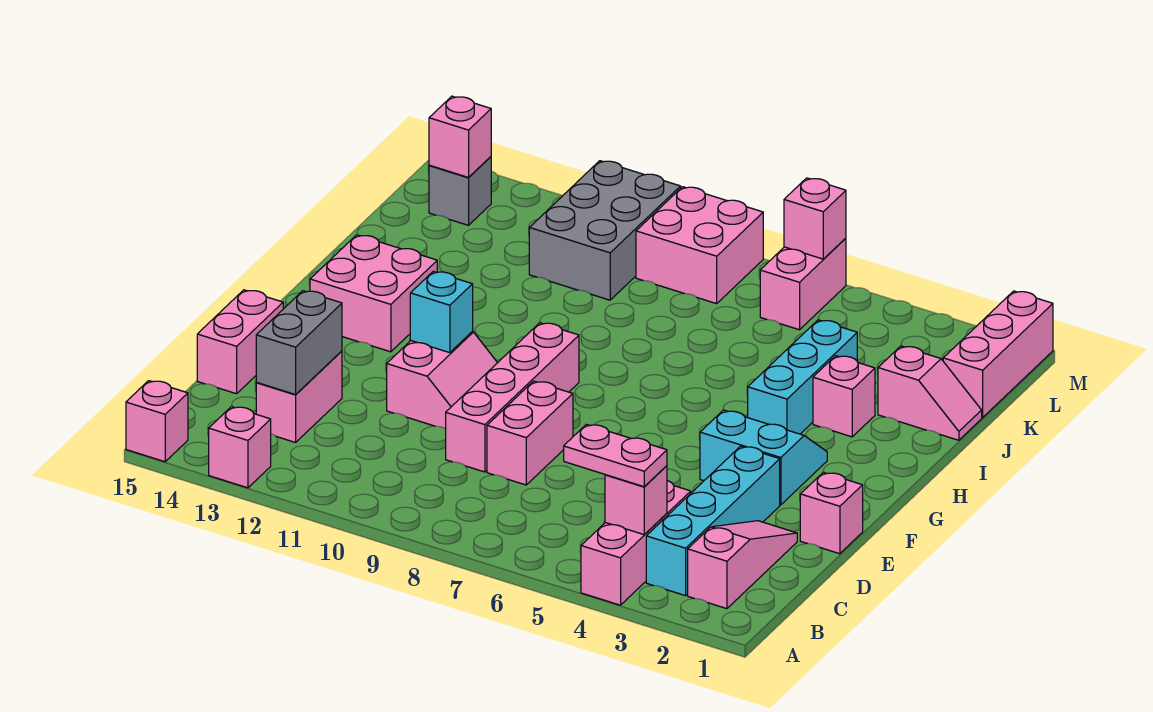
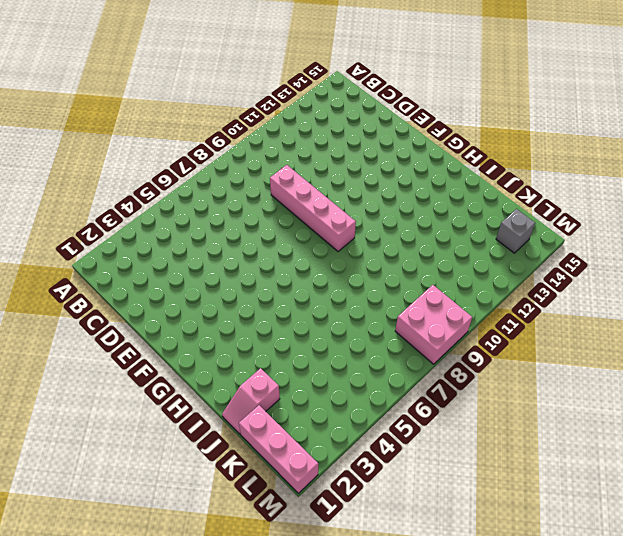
none -> pink 1x3 brick [581,481,691,605]
none -> pink 1x1 brick [209,407,271,488]
none -> pink 1x1 brick [126,381,188,462]

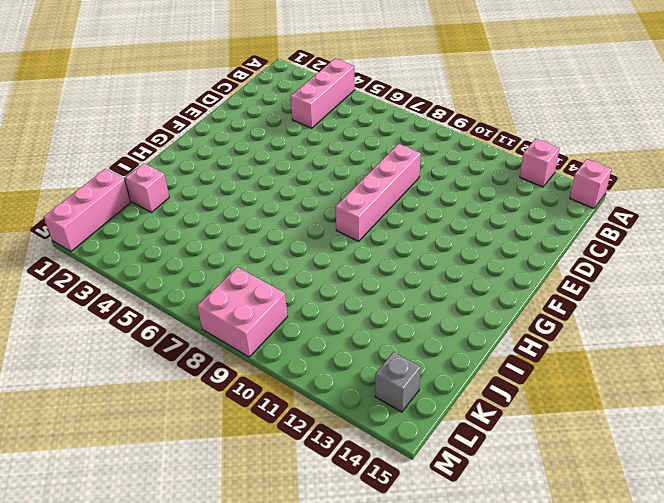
none -> pink 1x3 slope [688,521,797,609]
none -> cyan 1x4 brick [646,446,780,596]
none -> pink 1x2 brick [256,351,342,442]

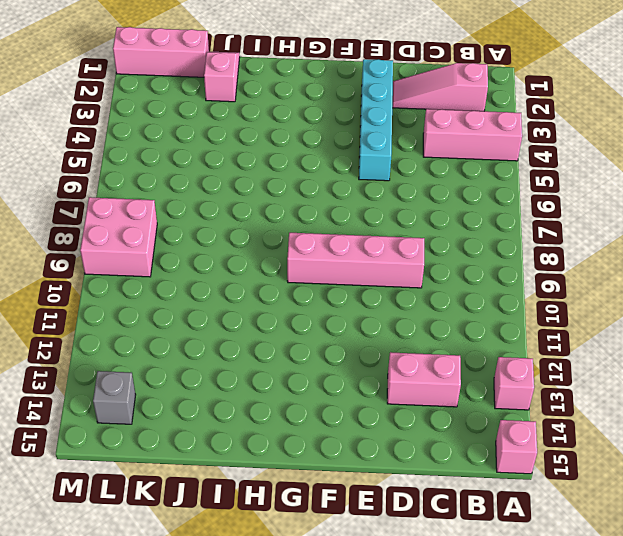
cyan 1x4 brick [359,59,393,181] -> cyan 1x4 brick turned to [646,446,780,596]
none -> pink 1x2 brick [487,381,573,485]
none -> pink 1x2 brick [197,290,283,394]
none -> pink 1x1 brick [800,472,863,554]

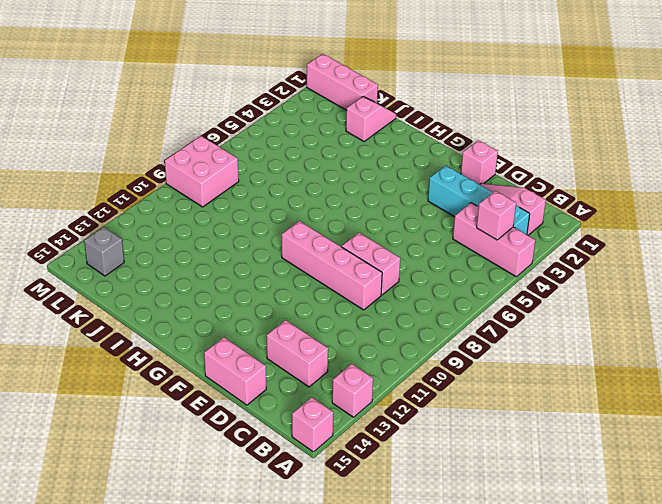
none -> pink 2x2 slope [387,332,497,429]
none -> cyan 2x2 slope [700,410,827,505]
none -> pink 2x2 brick [310,235,437,352]

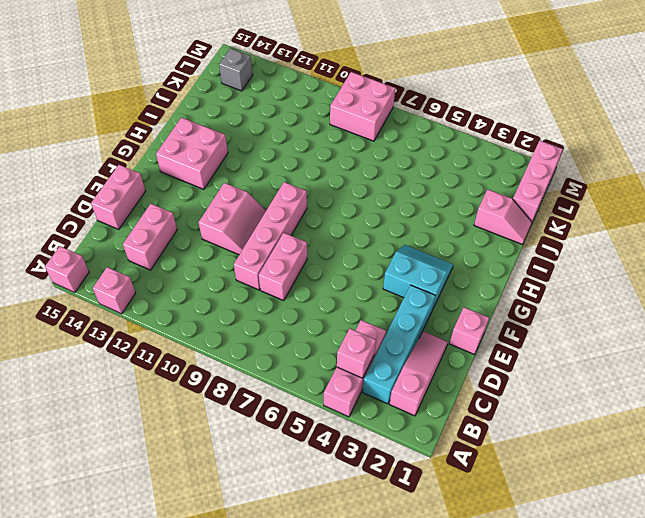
none -> cyan 1x3 brick [748,320,857,434]
none -> pink 1x1 brick [813,356,875,437]
none -> grey 2x3 brick [529,161,681,300]

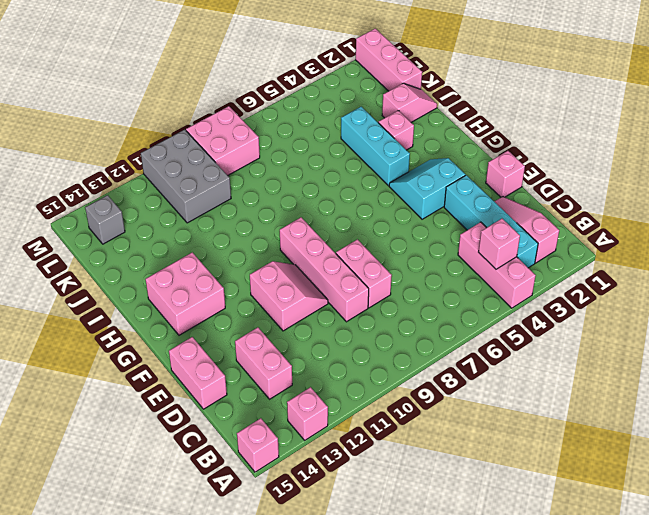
none -> pink 1x2 brick [760,238,846,330]
none -> grey 1x2 brick [256,291,342,395]
none -> cyan 1x1 brick [410,271,473,353]

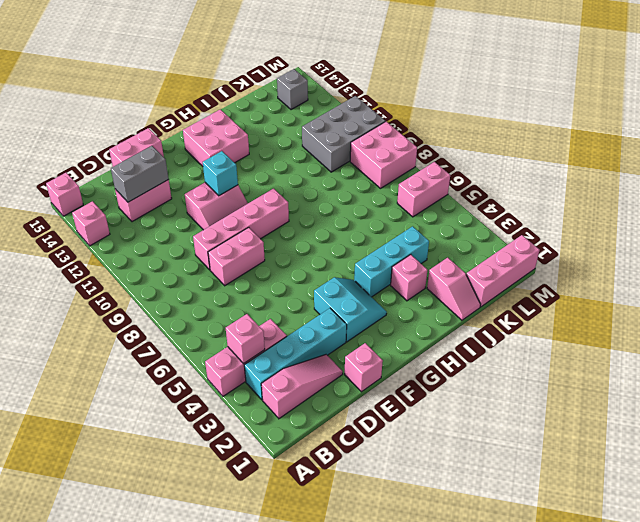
none -> pink 1x1 brick [429,96,491,177]
none -> pink 1x1 brick [784,178,846,259]
none -> pink 1x2 plate [564,424,667,487]

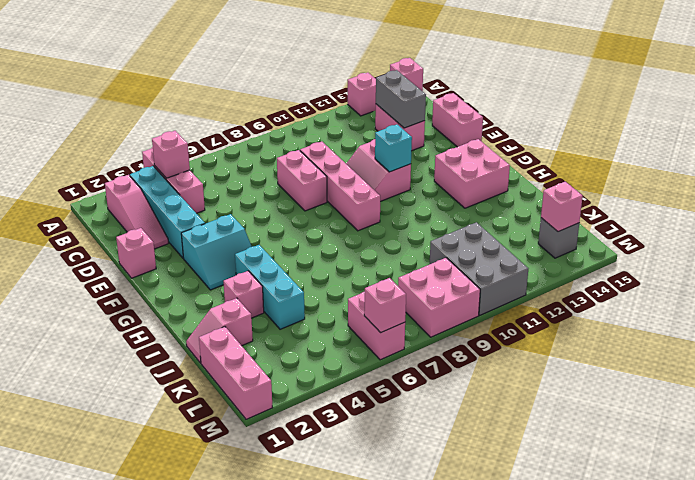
none -> pink 1x2 plate [564,424,667,487]

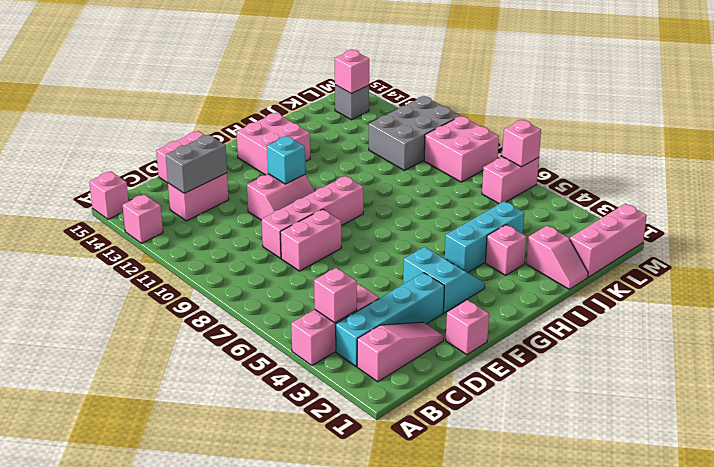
none -> pink 1x2 plate [564,424,667,487]

